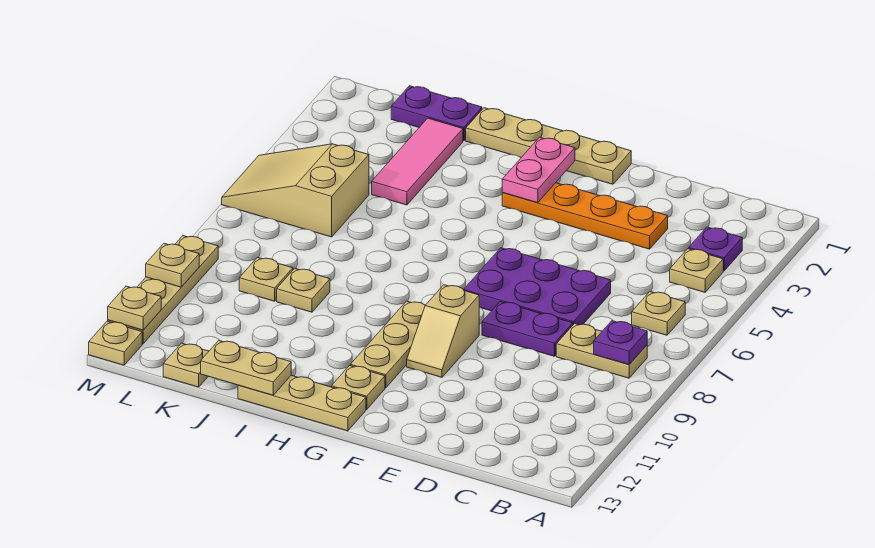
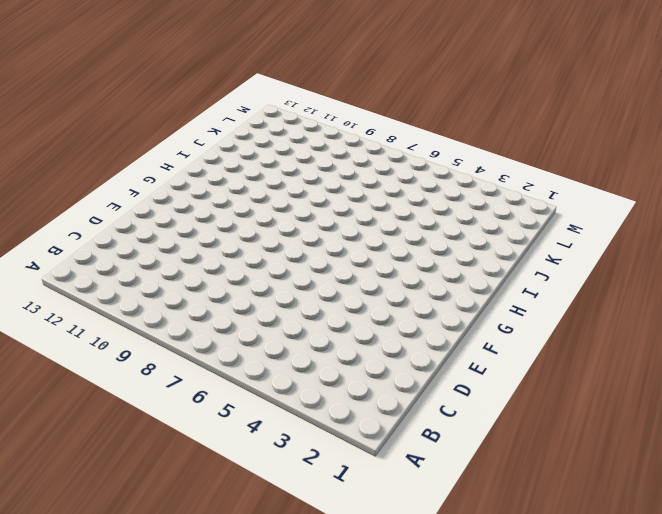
none -> purple 1x1 plate [689,227,742,271]
none -> tan 1x1 plate [670,249,723,292]
none -> tan 1x1 plate [632,292,685,335]

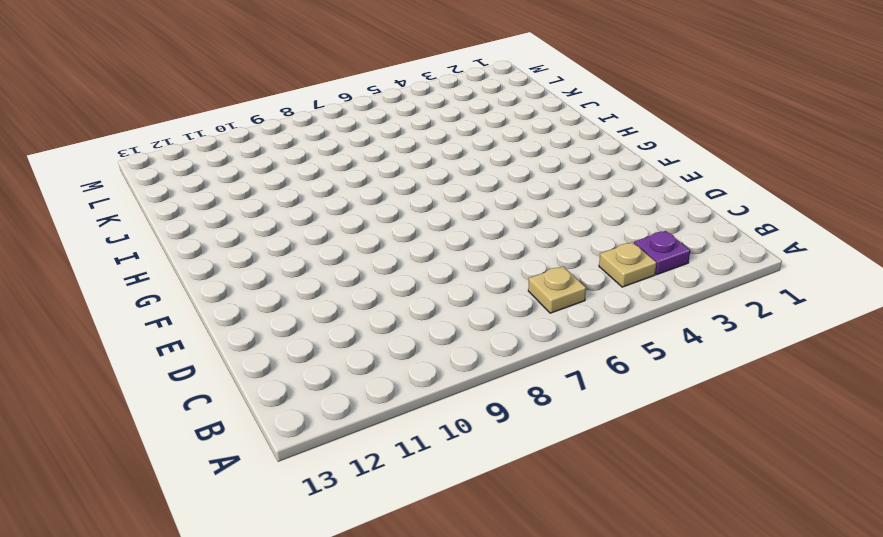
none -> tan 1x2 plate [556,323,647,378]
none -> orange 1x4 plate [502,183,668,249]
none -> purple 2x3 plate [464,248,611,325]

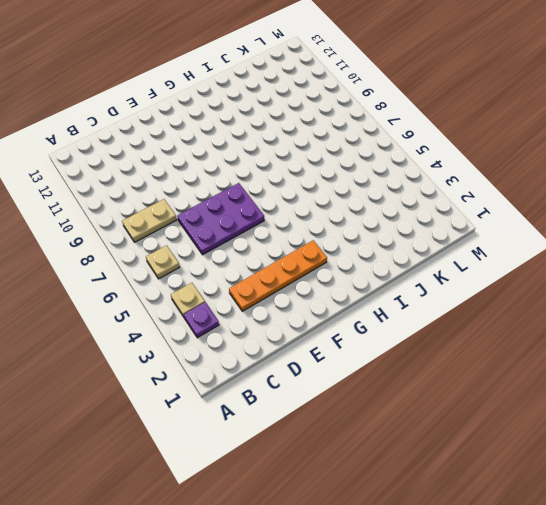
none -> purple 1x2 plate [482,302,573,356]
none -> tan 1x4 plate [466,108,631,184]
none -> tan 1x2 slope [407,285,479,377]

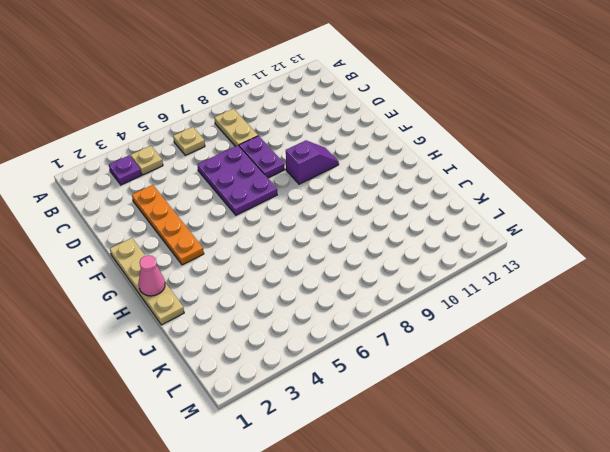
purple 1x2 slope [286,140,339,184] -> tan 1x2 slope [407,285,479,377]
pink 1x1 cone [139,255,165,296] -> none
none -> tan 1x3 plate [350,301,425,388]
none -> tan 1x1 plate [331,366,385,409]
none -> tan 1x3 plate [238,375,366,431]

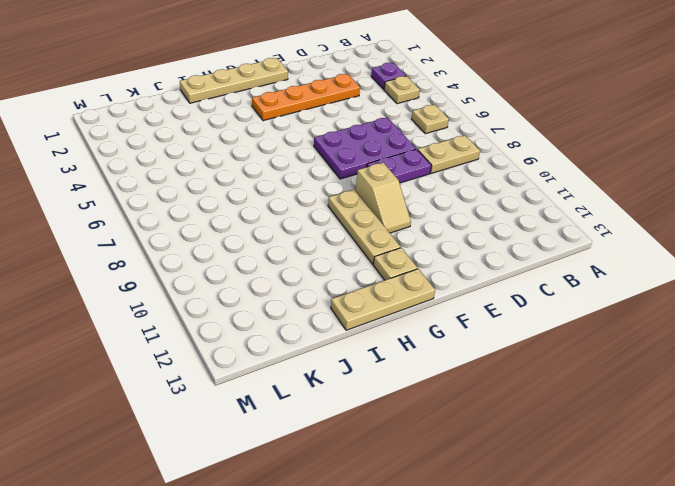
none -> purple 1x2 plate [391,86,482,141]
none -> pink 1x3 tile [372,118,463,205]
none -> tan 1x1 plate [277,268,330,312]

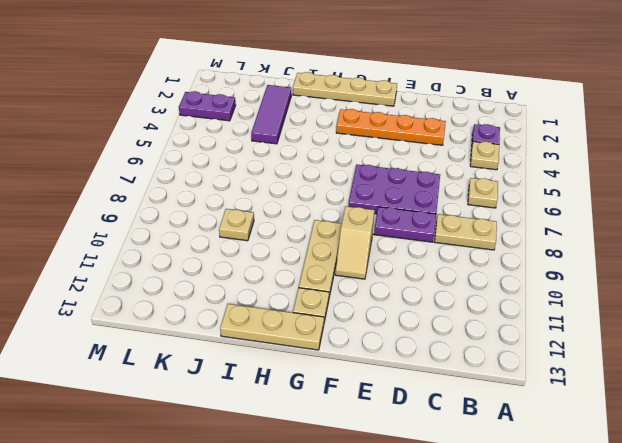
purple 1x3 tile [251,85,292,144] -> pink 1x3 tile [372,118,463,205]
purple 1x2 plate [179,91,236,121] -> purple 1x2 plate moved to [391,86,482,141]
none -> tan 2x3 slope [222,144,369,237]
none -> tan 1x1 plate [239,257,293,301]
none -> tan 1x1 plate [163,343,209,387]

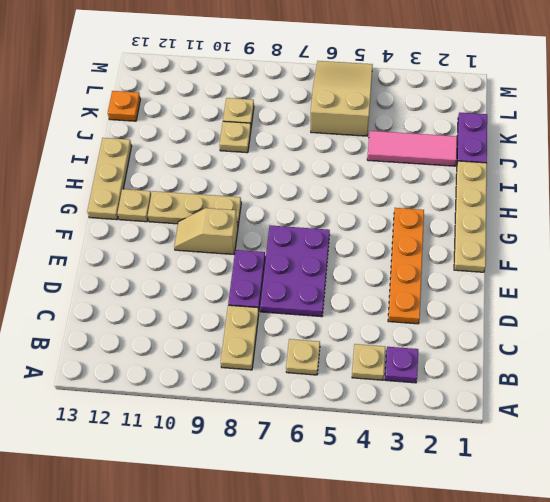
orange 1x1 plate [108,91,140,121] -> tan 1x1 plate [163,343,209,387]
none -> tan 1x4 plate [108,236,218,344]
none -> tan 1x1 plate [89,321,142,365]
none -> purple 1x1 plate [594,321,647,364]

